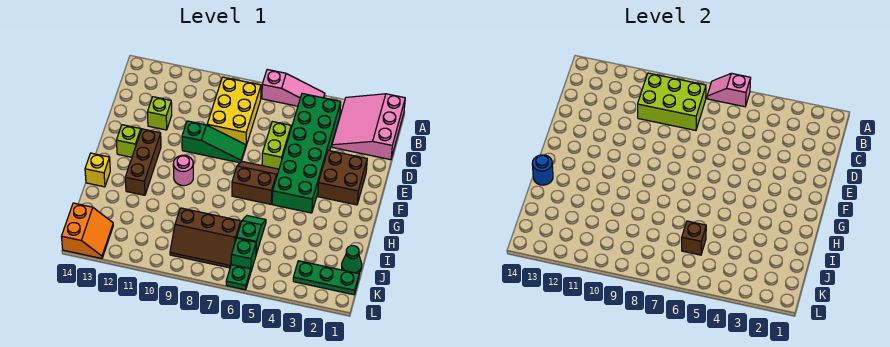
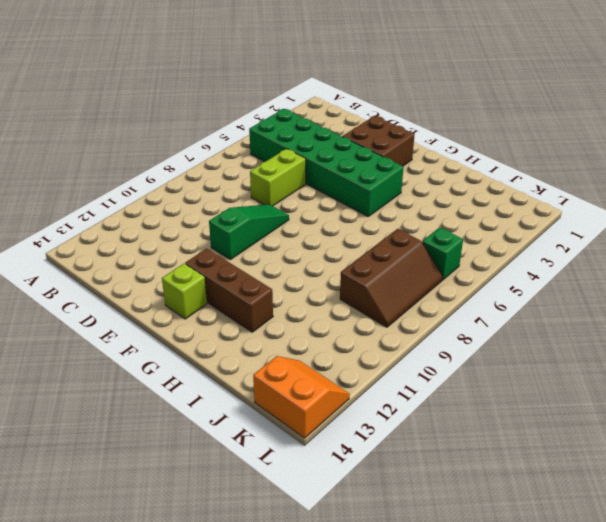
lime 1x2 brick [250,149,306,206] -> lime 1x2 brick turned to [262,121,291,169]
none -> pink 3x3 slope [332,94,405,160]
none -> pink 1x3 slope [262,70,325,106]
none -> yellow 2x3 brick [207,77,261,146]

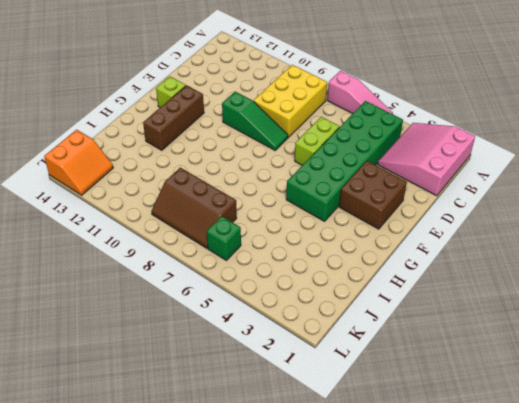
none -> lime 1x1 brick [147,97,172,130]
none -> brown 2x2 slope [232,162,279,204]
none -> pink 1x1 round brick [173,155,193,186]

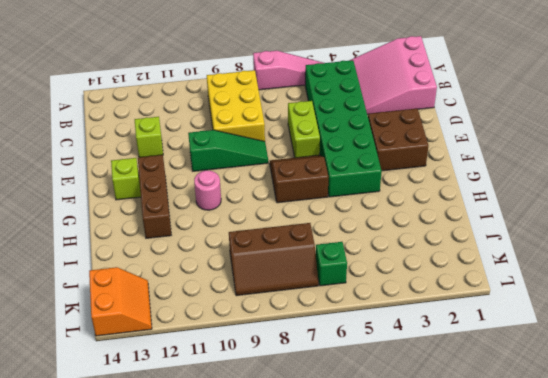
none -> yellow 1x1 brick [85,153,110,187]
none -> green 1x2 slope [237,216,266,254]
none -> green 1x1 cone [342,246,362,273]

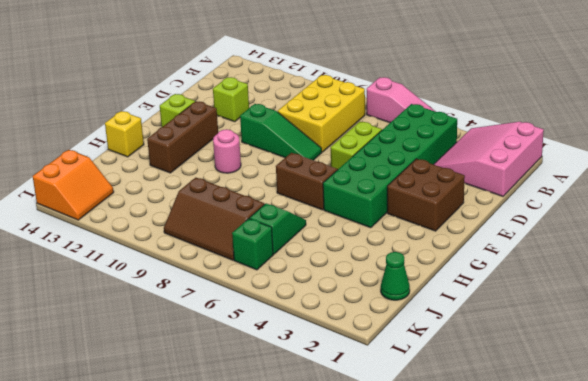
none -> green 1x3 plate [293,261,359,295]
none -> green 1x1 plate [226,265,251,290]
none -> pink 1x2 slope [707,73,751,107]

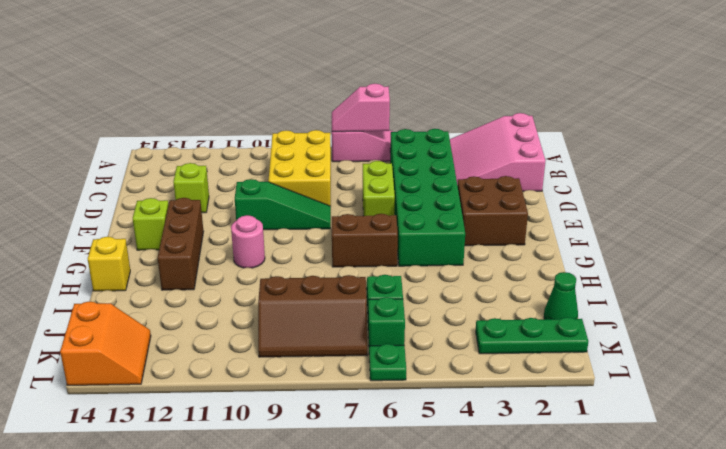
none -> lime 2x3 brick [638,73,706,130]
none -> blue 1x1 round brick [532,155,553,185]
none -> brown 1x1 brick [682,221,706,255]

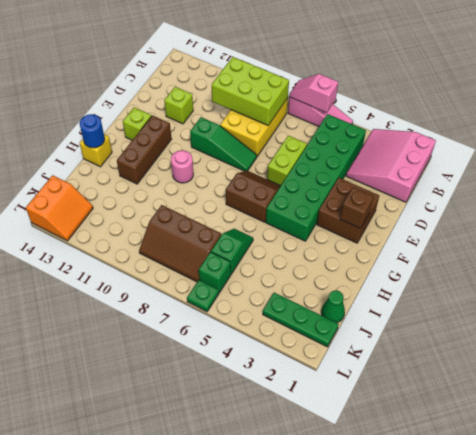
brown 1x1 brick [340,187,374,229] -> brown 1x1 brick moved to [682,221,706,255]

